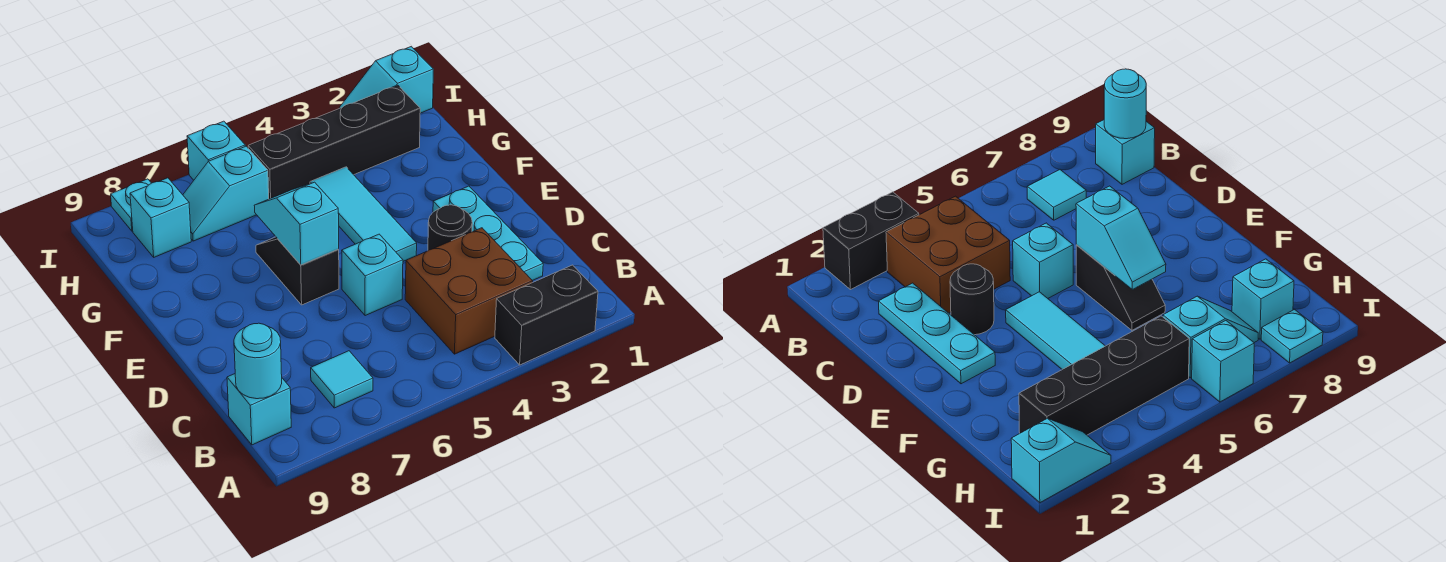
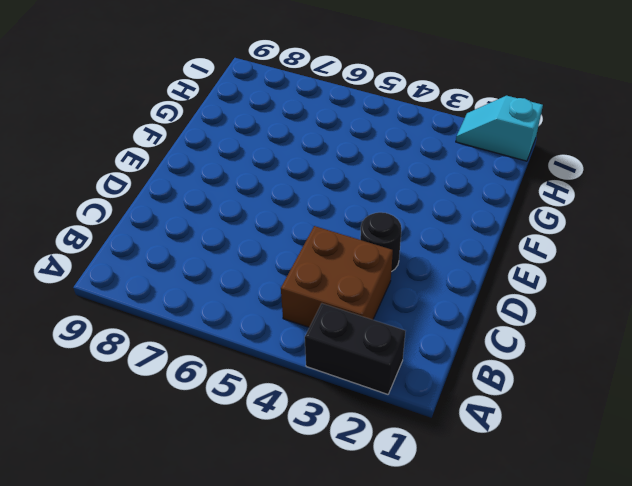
none -> cyan 1x1 tile [311,351,373,408]
none -> cyan 1x1 brick [227,374,291,445]
none -> cyan 1x3 plate [433,186,543,281]

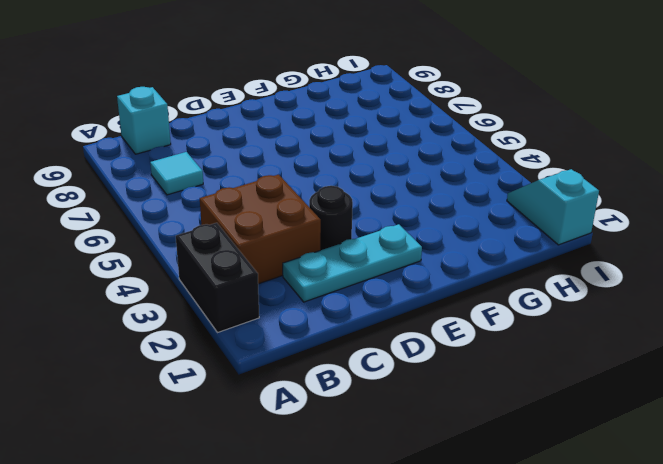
none -> cyan 1x1 brick [342,234,403,316]
none -> cyan 1x3 tile [310,167,417,261]
none -> black 1x2 slope [256,237,339,305]

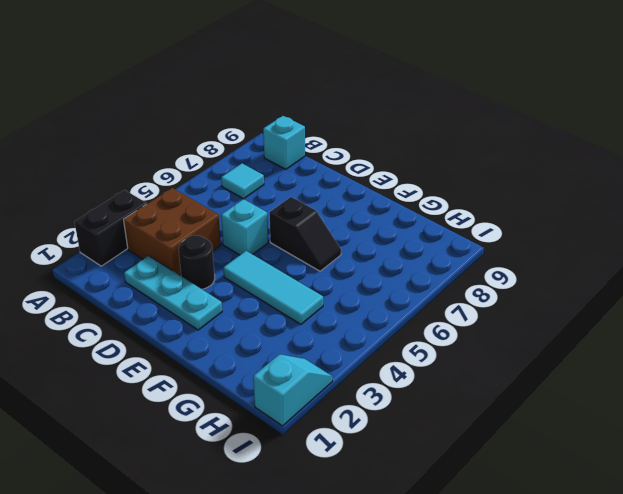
none -> black 1x4 brick [248,85,420,199]
none -> cyan 1x2 slope [183,146,269,241]
none -> cyan 1x1 brick [130,178,191,257]

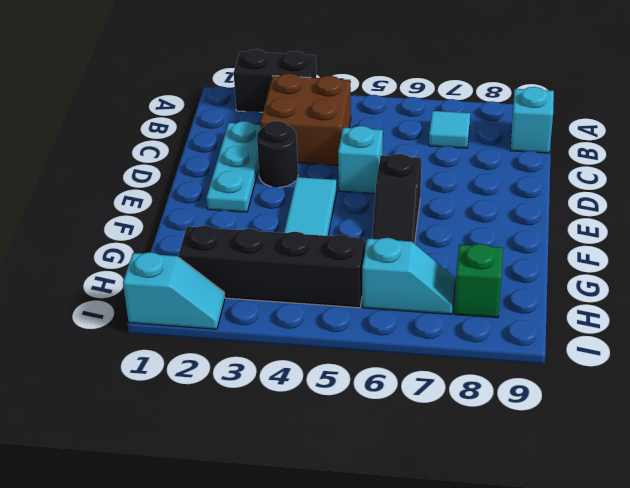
green 1x1 brick [454,244,503,318] -> cyan 1x1 brick [130,178,191,257]
none -> cyan 1x1 brick [187,121,245,180]
none -> cyan 1x1 plate [111,179,151,231]
none -> cyan 1x1 round brick [234,323,282,399]

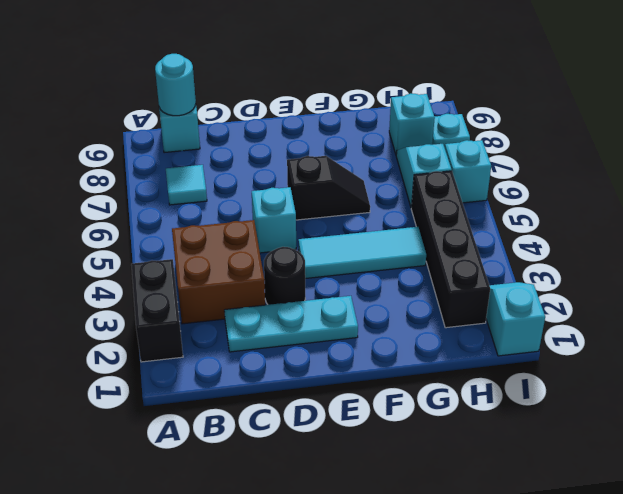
none -> cyan 1x2 slope [254,182,339,265]

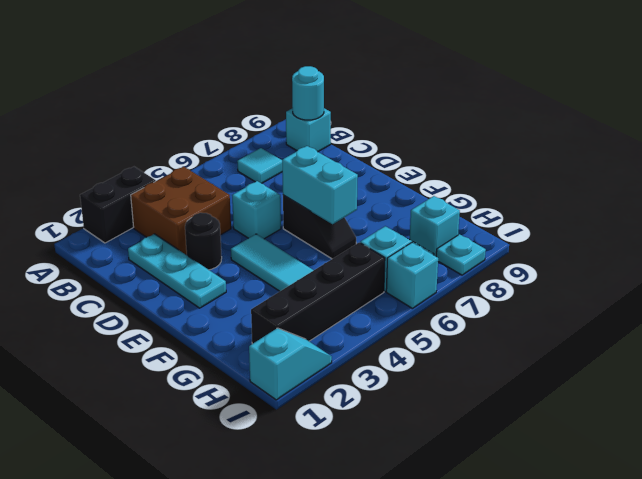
cyan 1x2 brick [282,146,358,224] -> cyan 1x2 slope [254,182,339,265]

